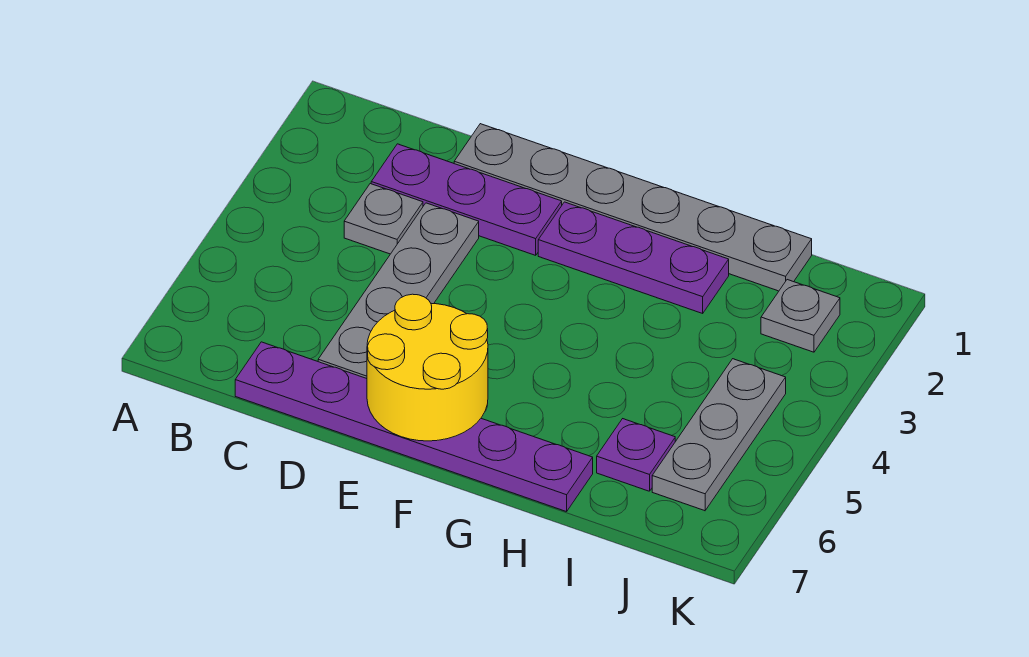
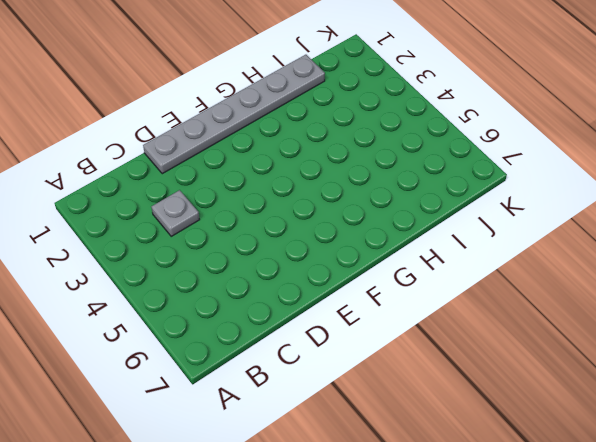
none -> purple 1x3 plate [371,144,562,255]
none -> purple 1x6 plate [235,342,593,512]

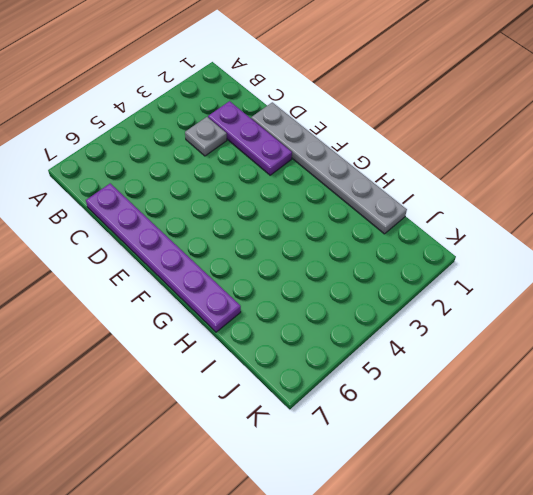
none -> grey 1x4 plate [318,203,479,379]
none -> purple 1x3 plate [538,202,729,313]

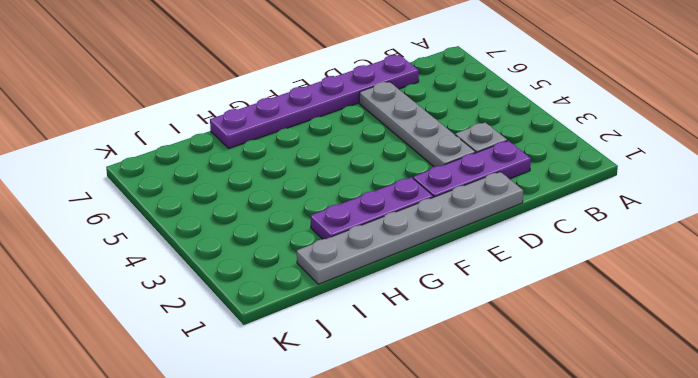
none -> purple 1x1 plate [597,419,675,491]
none -> grey 1x1 plate [761,280,840,352]

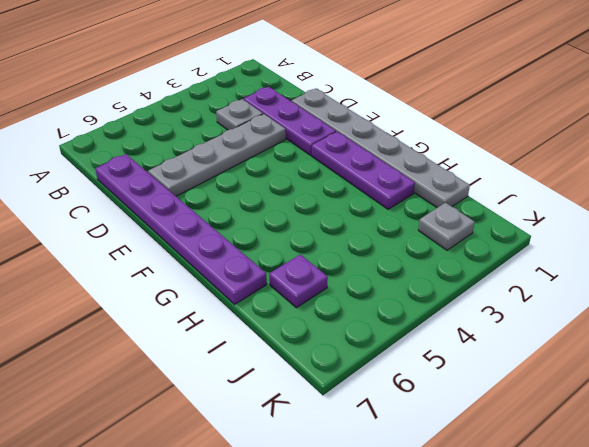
none -> grey 1x3 plate [652,359,786,511]
none -> yellow 2x2 round brick [367,294,488,441]

